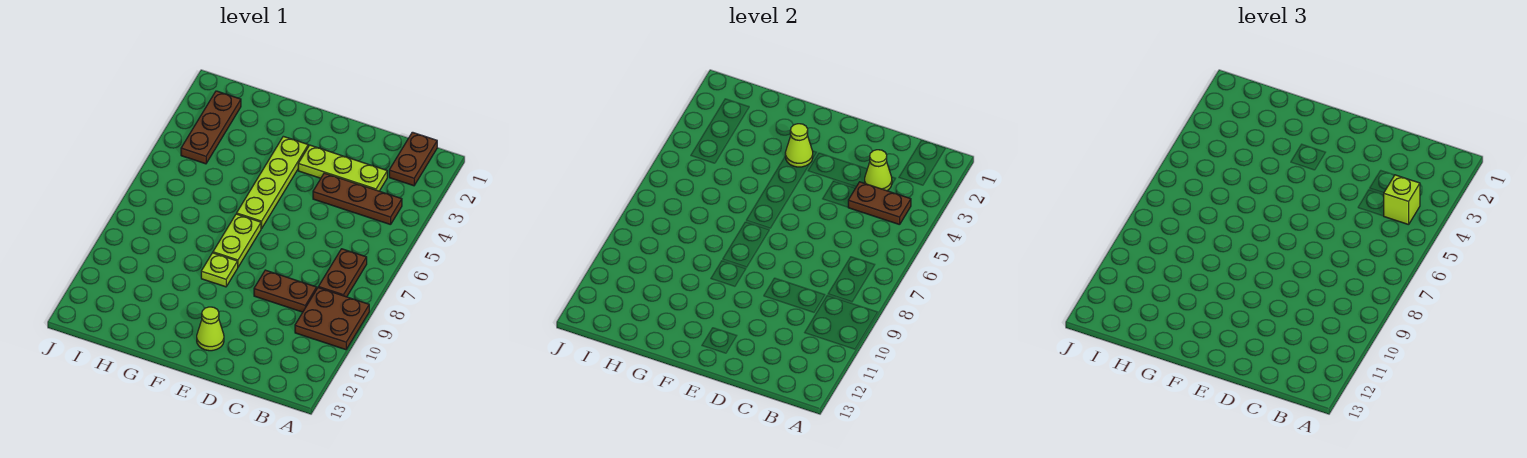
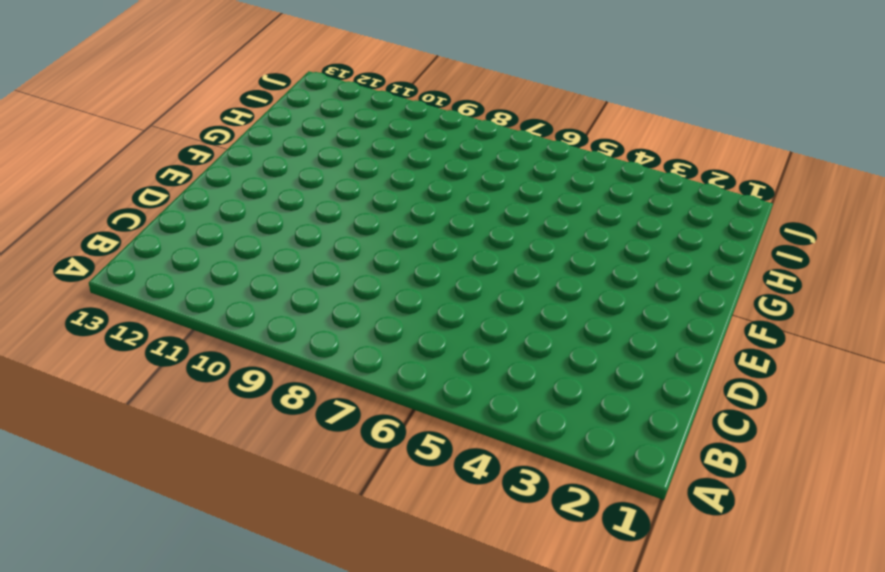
none -> brown 2x2 plate [295,288,369,350]
none -> brown 1x2 plate [389,132,437,186]
none -> brown 1x3 plate [313,173,402,225]

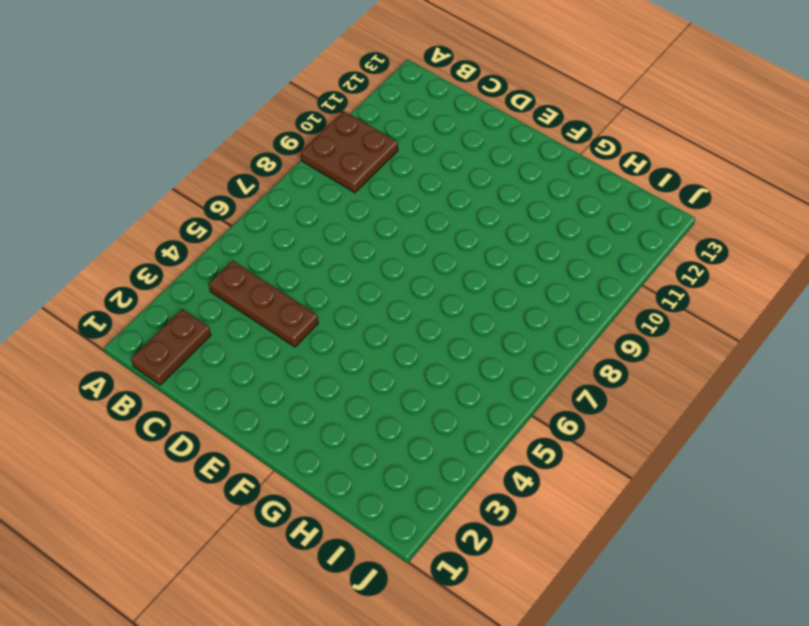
none -> brown 1x2 plate [318,249,367,297]
none -> lime 1x3 plate [298,145,387,191]
none -> brown 1x2 plate [254,270,317,312]

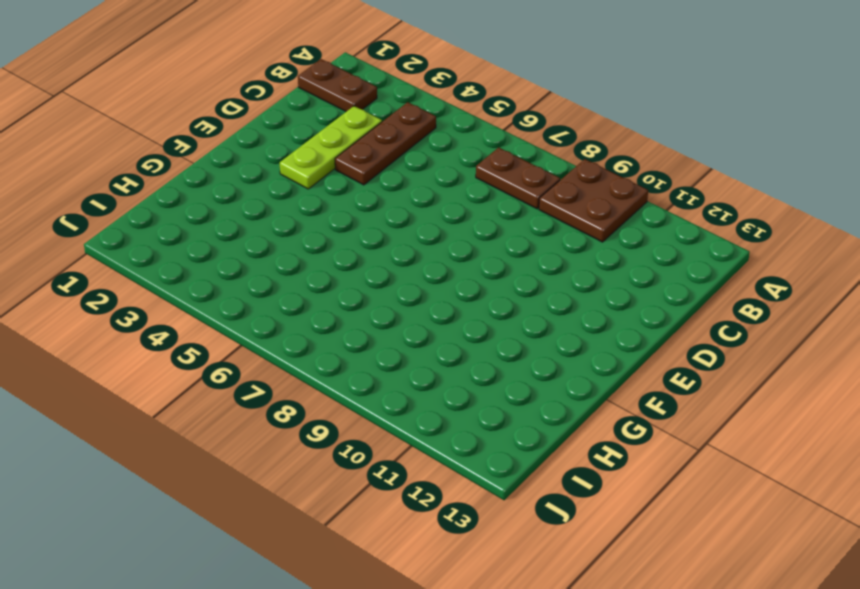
none -> brown 1x2 plate [254,270,317,312]
none -> lime 1x1 cone [197,307,224,351]
none -> lime 1x4 plate [237,136,308,229]

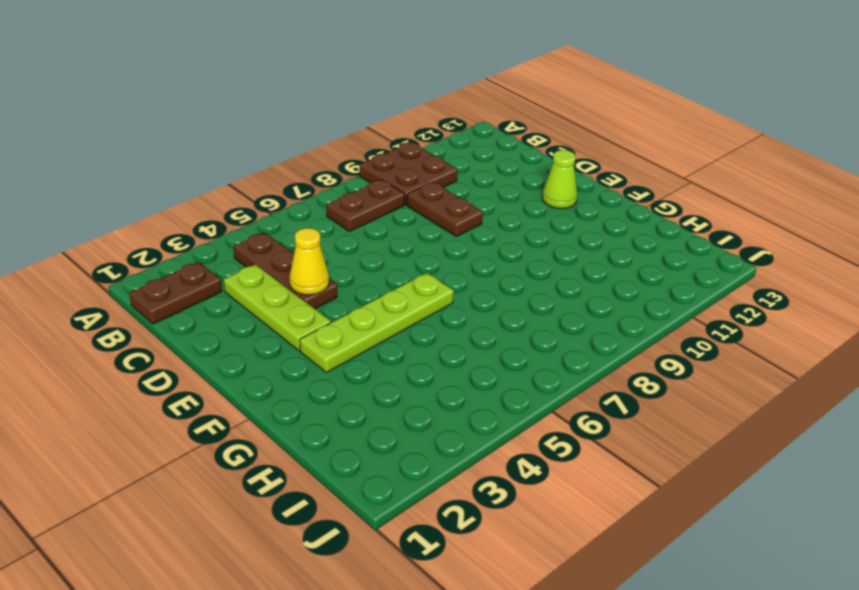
yellow 1x1 cone [289,228,329,295] -> none
none -> lime 1x2 plate [213,214,261,267]
none -> lime 1x1 plate [201,253,238,287]
none -> brown 1x3 plate [181,91,241,164]

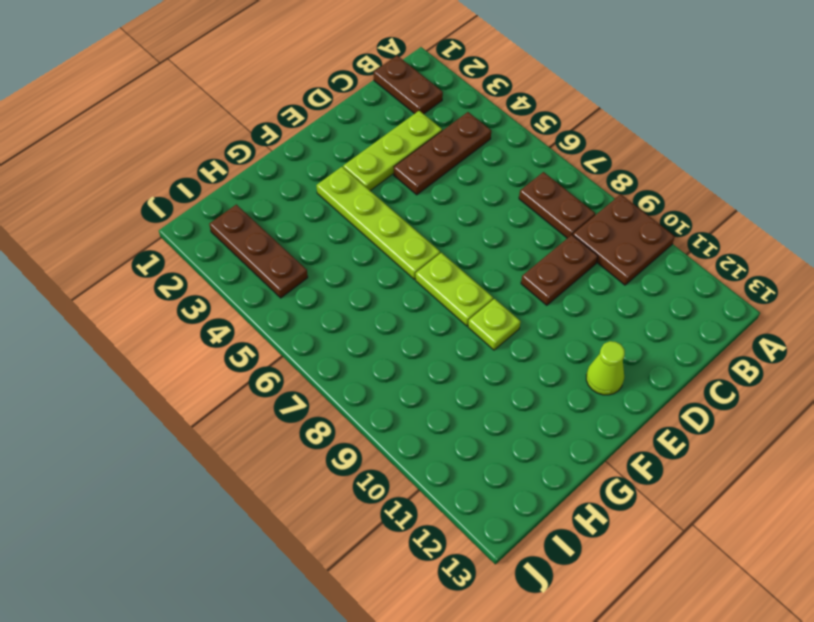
none -> brown 1x2 plate [848,182,911,225]
none -> lime 1x1 cone [865,150,892,191]
none -> lime 1x1 cone [785,124,813,167]

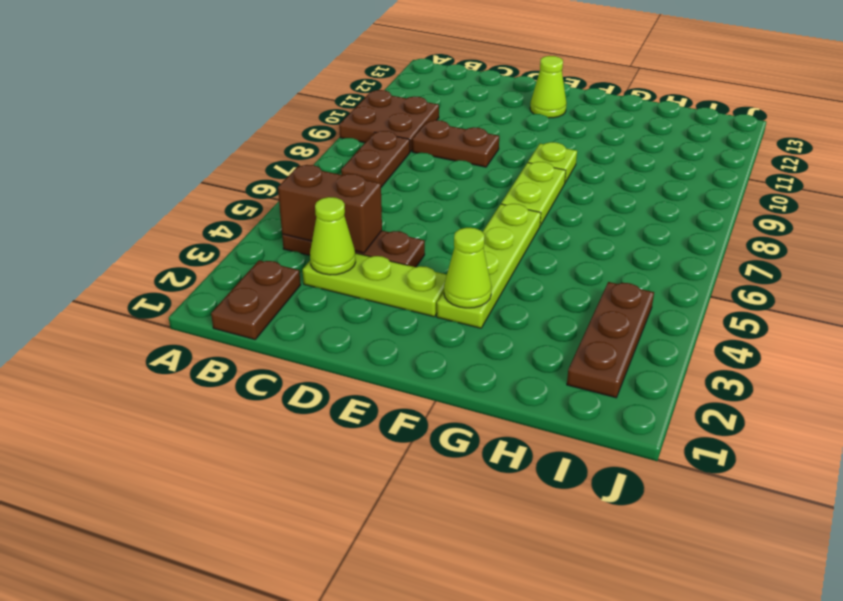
brown 1x2 brick [278,165,382,253] -> brown 1x2 plate [848,182,911,225]
none -> lime 1x1 brick [1384,175,1420,225]

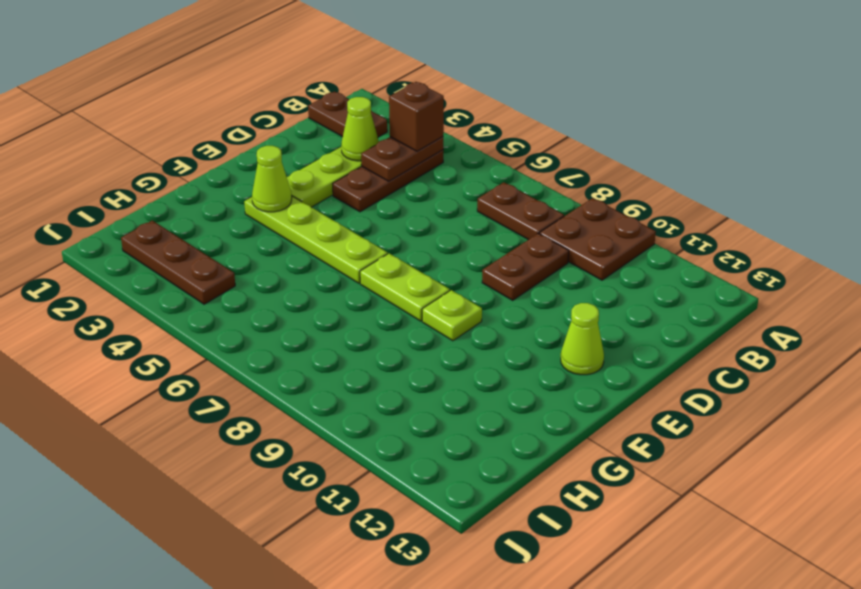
brown 1x1 brick [389,82,444,151] -> lime 1x1 brick [1384,175,1420,225]

